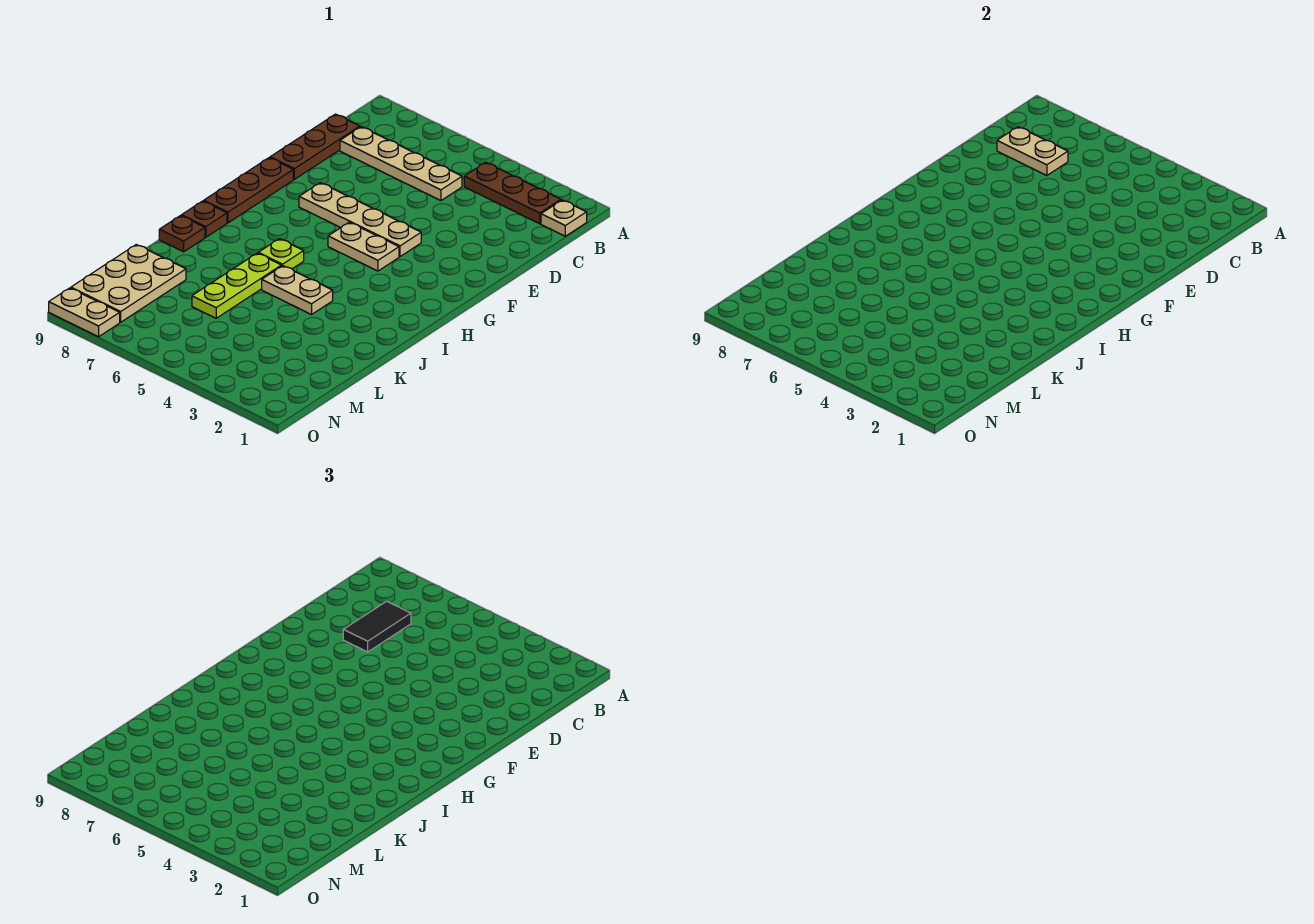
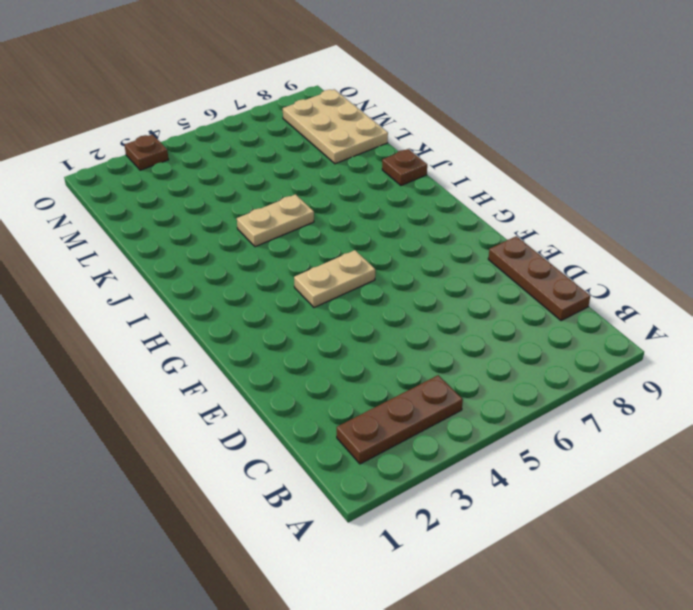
brown 1x1 plate [125,135,169,170] -> brown 1x1 plate moved to [182,201,227,237]
none -> tan 1x1 plate [541,200,587,236]
none -> tan 1x4 plate [340,127,462,201]
none -> tan 1x4 plate [299,183,421,257]

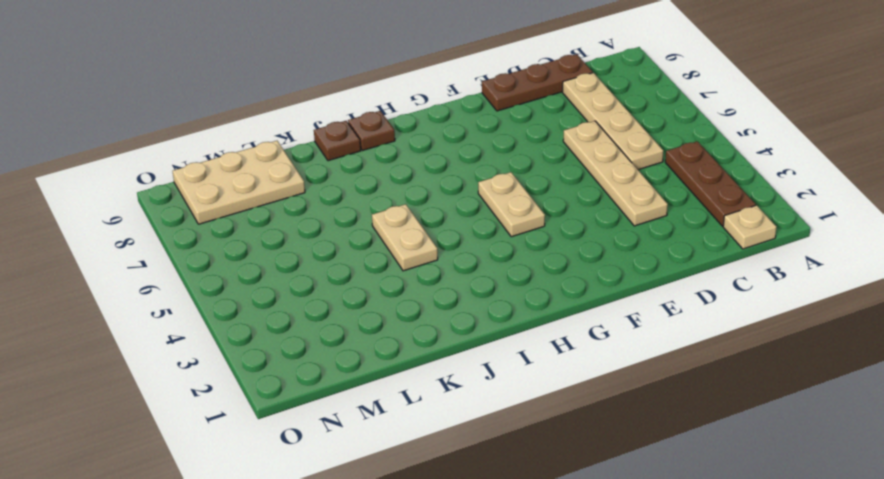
tan 1x4 plate [563,121,668,226] -> tan 1x4 plate moved to [299,183,421,257]
none -> brown 1x3 plate [204,158,293,223]
none -> lime 1x1 plate [258,239,304,269]
none -> lime 1x3 plate [192,253,282,318]

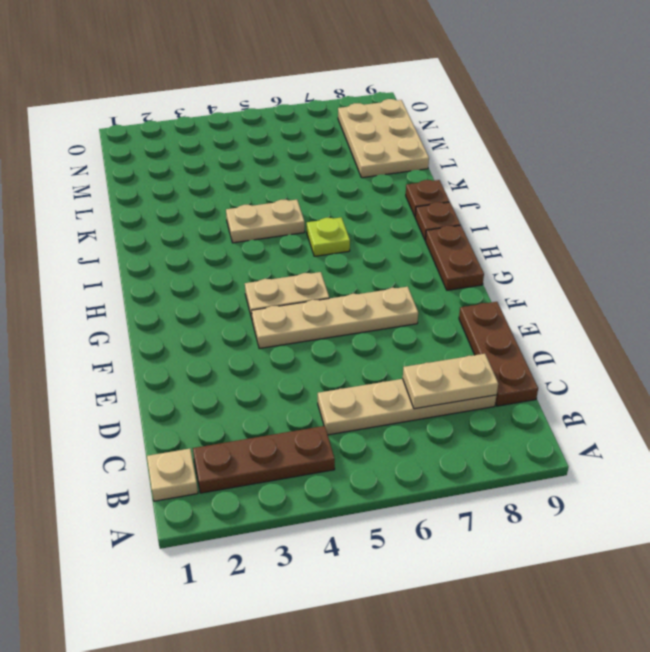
brown 1x2 plate [425,225,484,290] -> brown 1x3 plate [204,158,293,223]
none -> lime 1x3 plate [192,253,282,318]
none -> tan 1x2 plate [49,288,120,337]
none -> black 1x2 tile [343,601,411,652]

